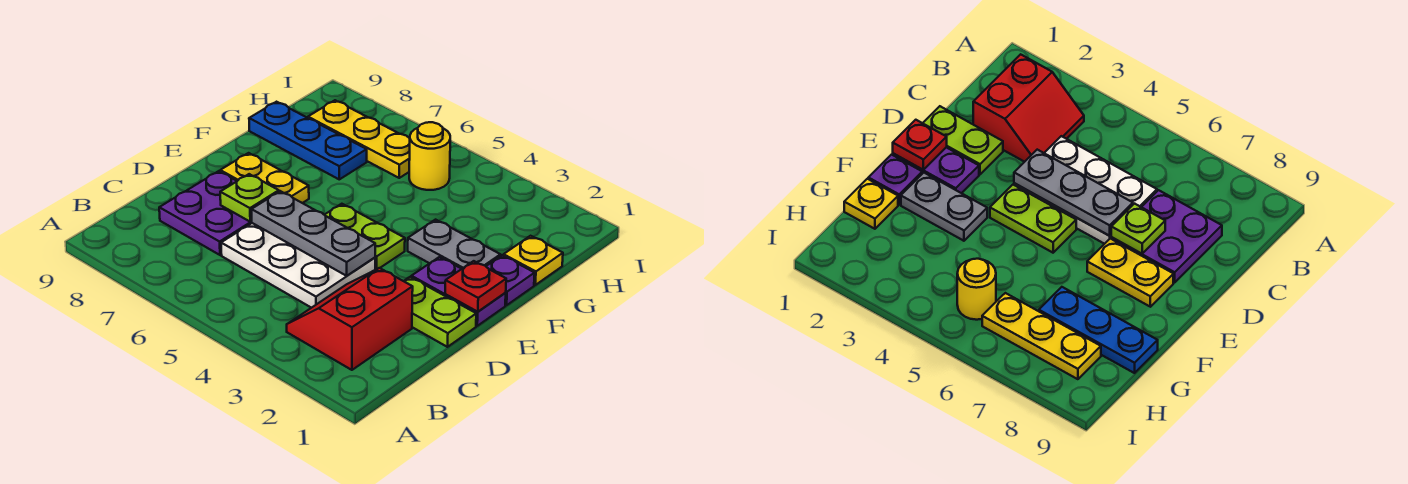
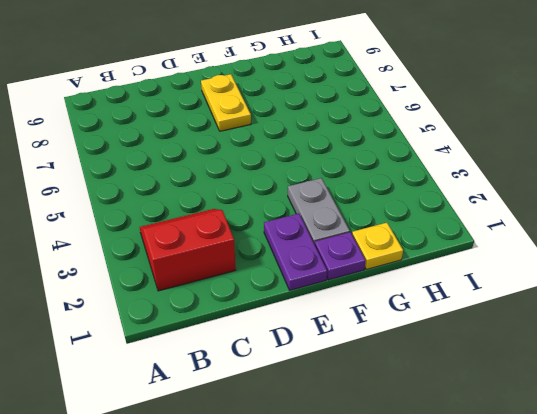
none -> white 2x3 plate [221,223,375,308]
none -> purple 2x2 plate [159,171,252,255]
none -> lime 1x2 plate [404,277,476,347]

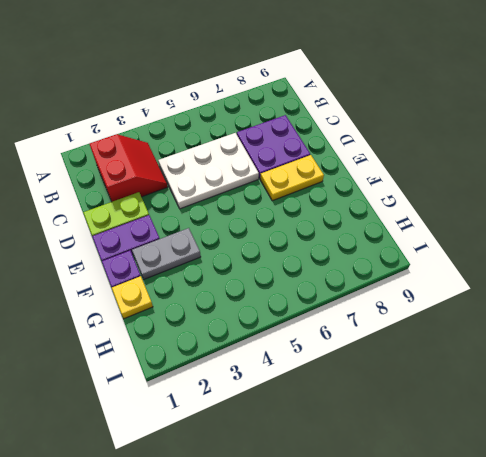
none -> lime 1x2 plate [325,204,405,270]
none -> blue 1x3 plate [249,102,367,179]
none -> yellow 1x1 round brick [409,122,450,190]

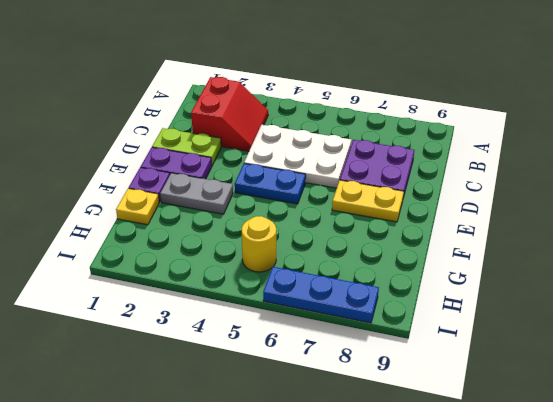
blue 1x2 plate [235,163,306,204] -> lime 1x2 plate [325,204,405,270]
blue 1x3 plate [263,267,379,323] -> blue 1x3 plate moved to [249,102,367,179]
none -> yellow 1x3 plate [308,100,410,178]
none -> grey 1x3 plate [251,191,375,276]
none -> lime 1x1 plate [220,174,279,222]

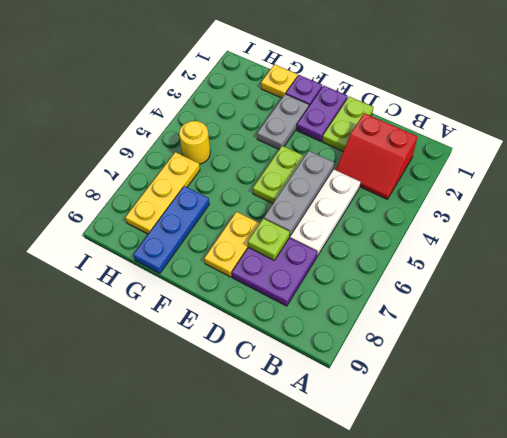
none -> red 1x1 plate [445,261,506,312]

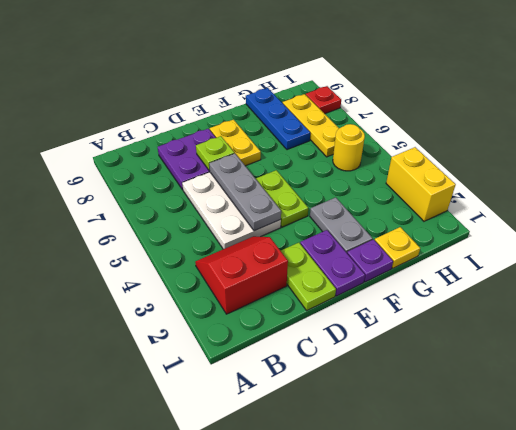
yellow 1x2 brick [386,147,456,221] -> none
red 1x1 plate [306,86,341,114] -> red 1x1 plate moved to [445,261,506,312]

